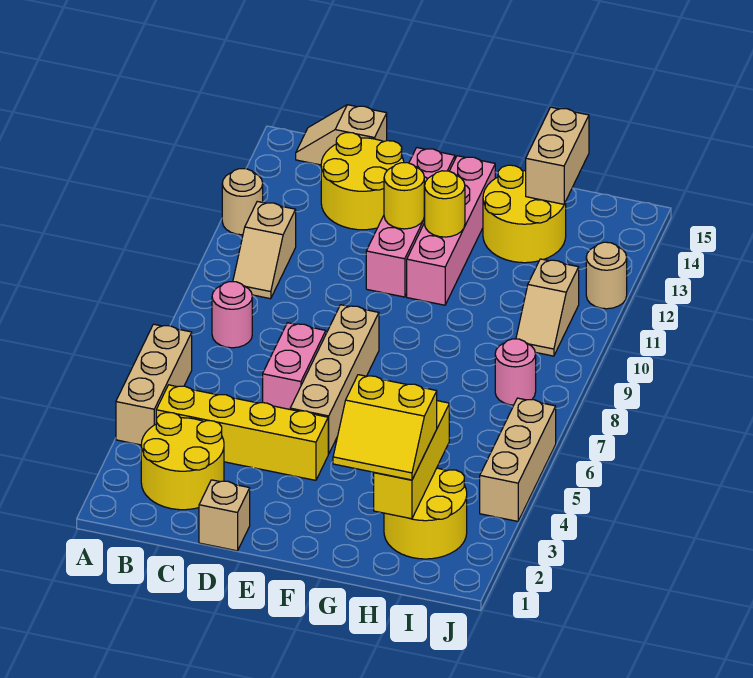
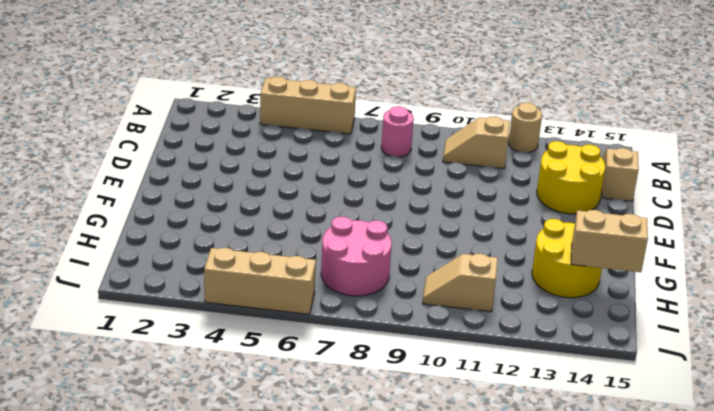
pink 2x2 round brick [321,217,392,296] -> pink 1x1 round brick [495,339,536,405]
none -> yellow 2x2 round brick [141,412,224,510]
none -> yellow 1x4 brick [156,385,328,480]
none -> tan 1x1 brick [199,480,250,551]

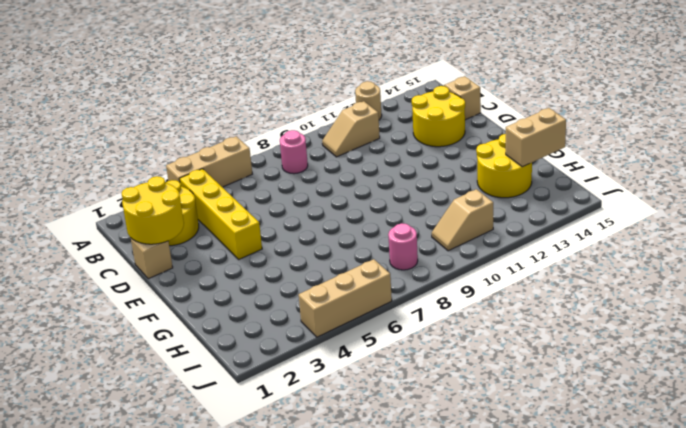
yellow 2x2 round brick [122,176,184,244] -> yellow 2x2 round brick moved to [384,468,467,559]
none -> pink 1x2 brick [263,323,326,409]
none -> tan 1x4 brick [290,305,379,454]
none -> pink 1x4 brick [366,148,455,297]

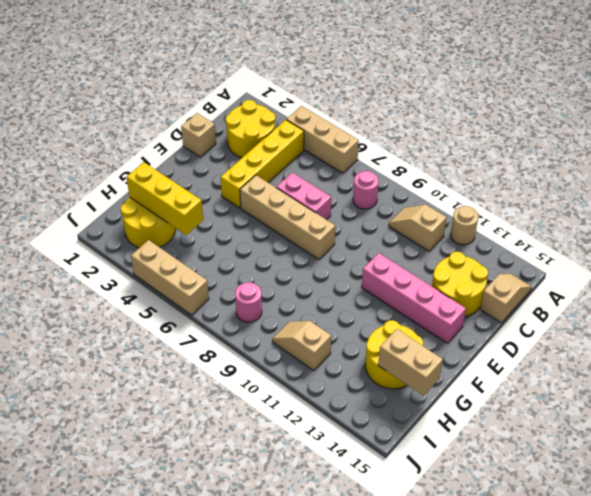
none -> pink 1x4 brick [407,156,495,305]
none -> tan 1x1 round brick [586,242,627,309]
none -> yellow 1x1 round brick [384,163,424,229]

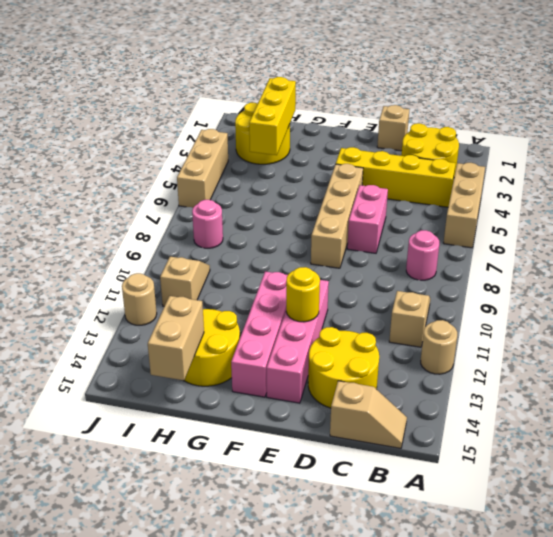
none -> yellow 1x1 round brick [424,171,465,237]
none -> yellow 2x2 slope [333,375,437,480]

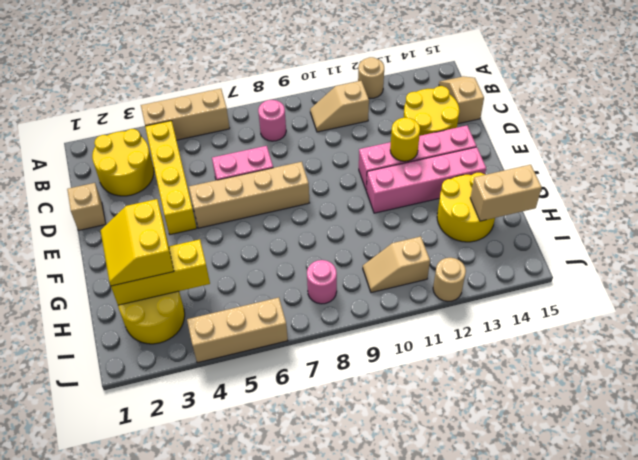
none -> yellow 1x1 round brick [424,171,465,237]

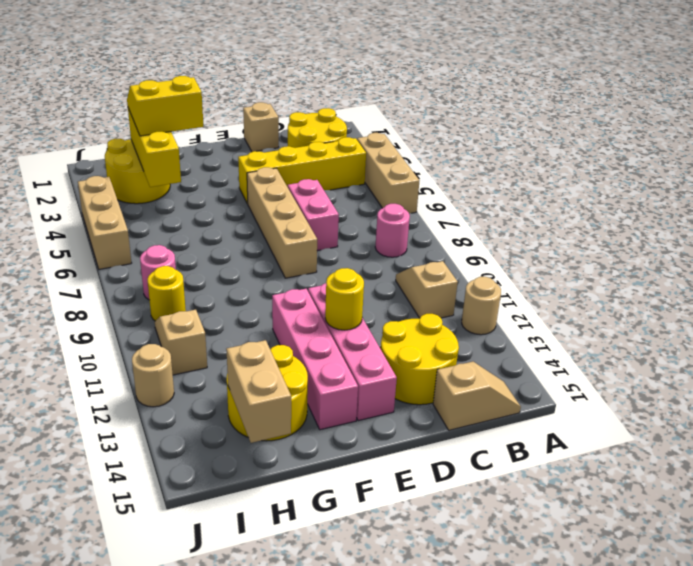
yellow 1x1 round brick [148,266,186,321] -> yellow 1x1 round brick moved to [424,171,465,237]

